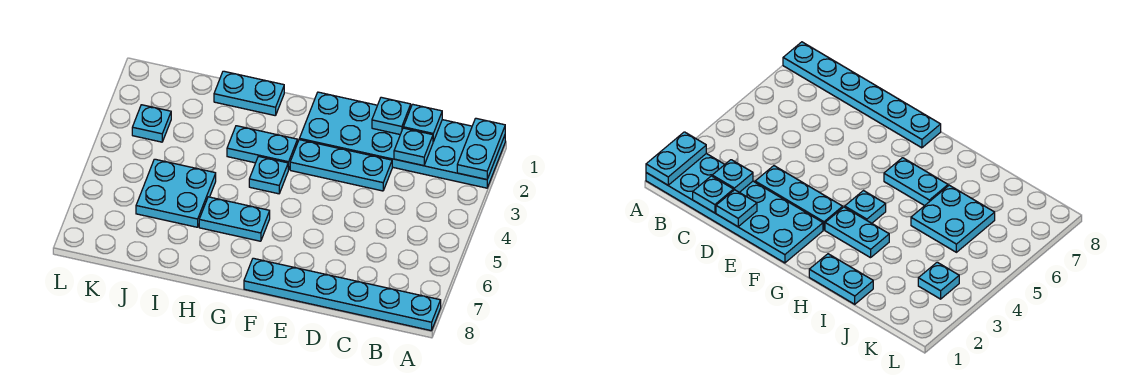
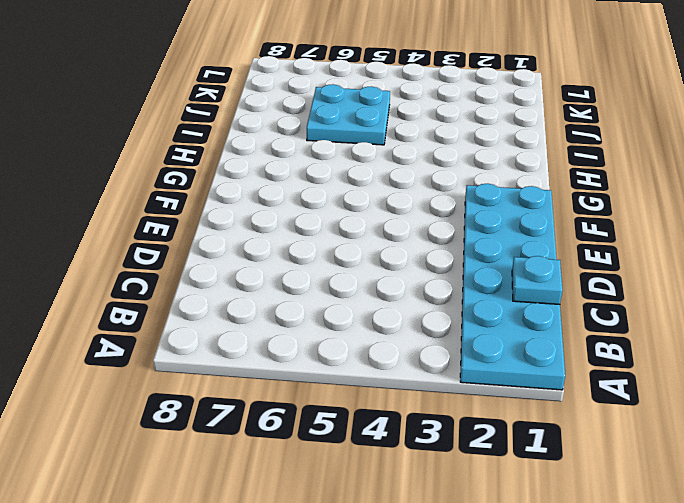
none -> cyan 1x6 plate [244,258,441,331]
none -> cyan 1x3 plate [290,140,392,191]
none -> cyan 1x2 plate [227,126,298,170]

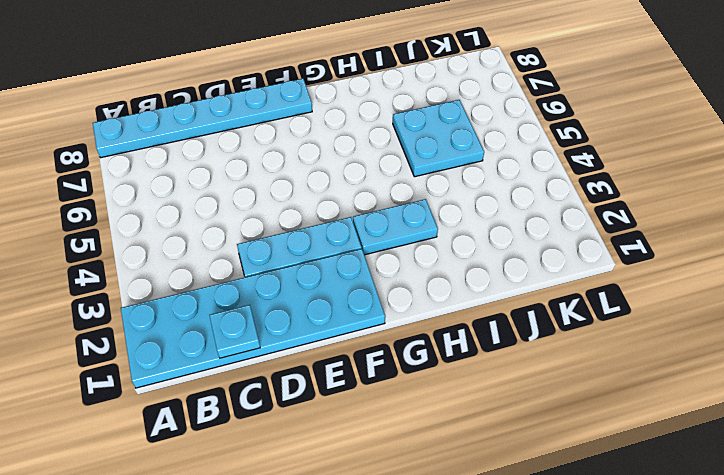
none -> cyan 1x1 plate [249,156,288,194]
none -> cyan 1x2 plate [199,197,270,241]
none -> cyan 1x2 plate [214,71,284,116]

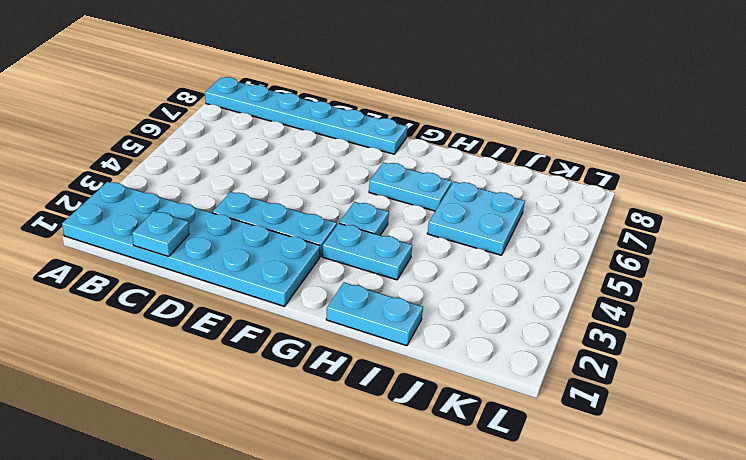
none -> cyan 1x1 plate [132,105,171,142]
none -> cyan 1x2 plate [457,118,505,180]
none -> cyan 1x1 plate [394,128,433,166]

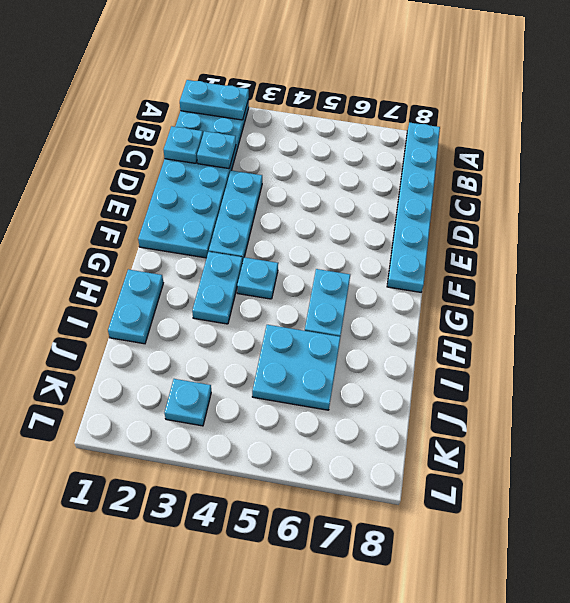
none -> cyan 1x1 plate [372,97,411,134]

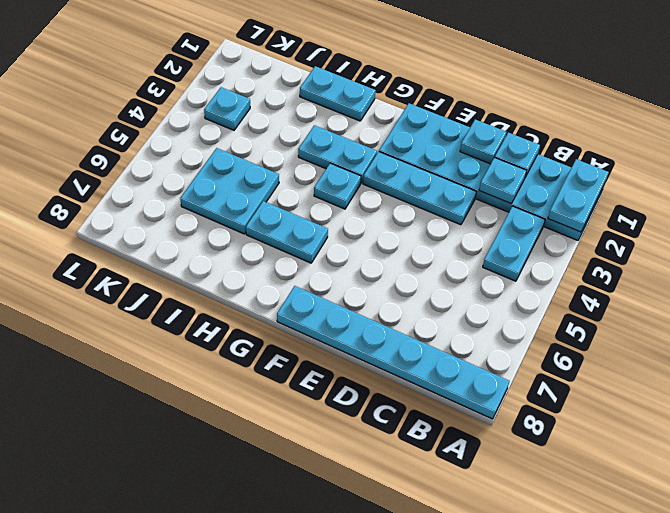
cyan 1x2 plate [483,206,545,281] -> none

